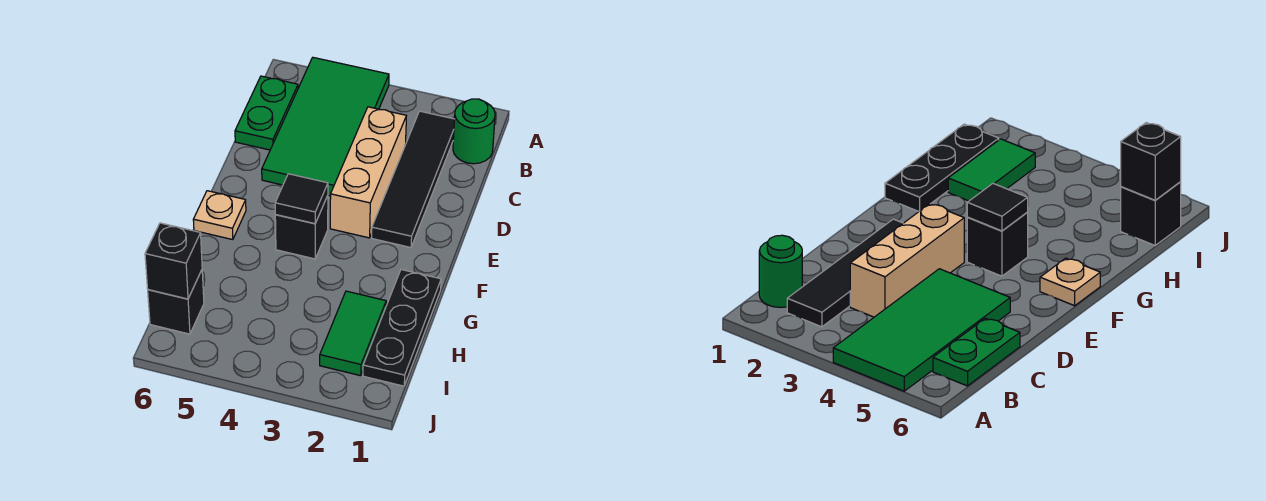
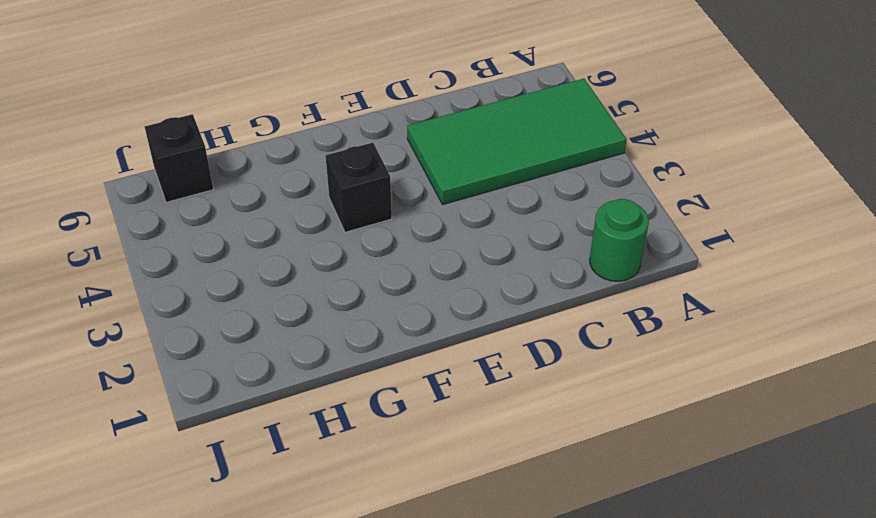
none -> black 1x4 tile [372,111,454,248]
none -> green 1x2 plate [235,76,298,150]
none -> tan 1x3 brick [330,107,406,238]

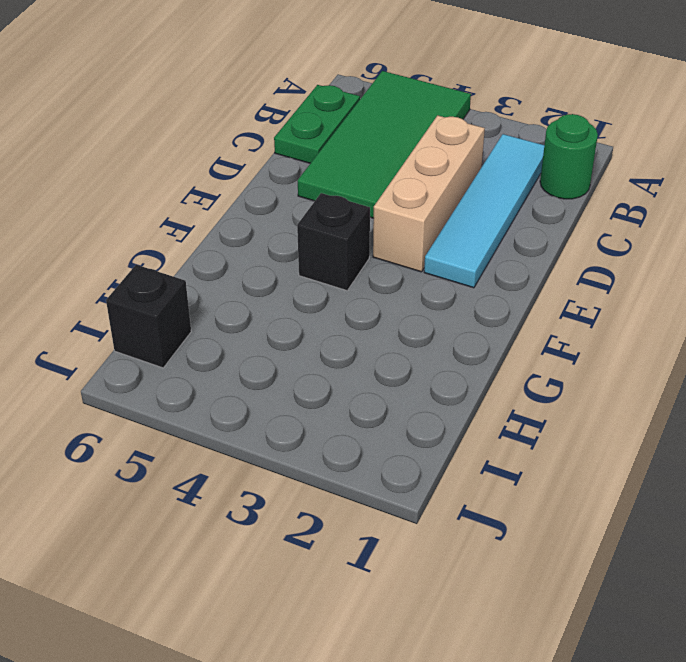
cyan 1x4 tile [424,134,544,288] -> black 1x4 tile [372,111,454,248]
none -> tan 1x1 plate [193,191,246,240]
none -> black 1x3 plate [363,270,441,386]
none -> green 1x2 tile [320,291,386,376]

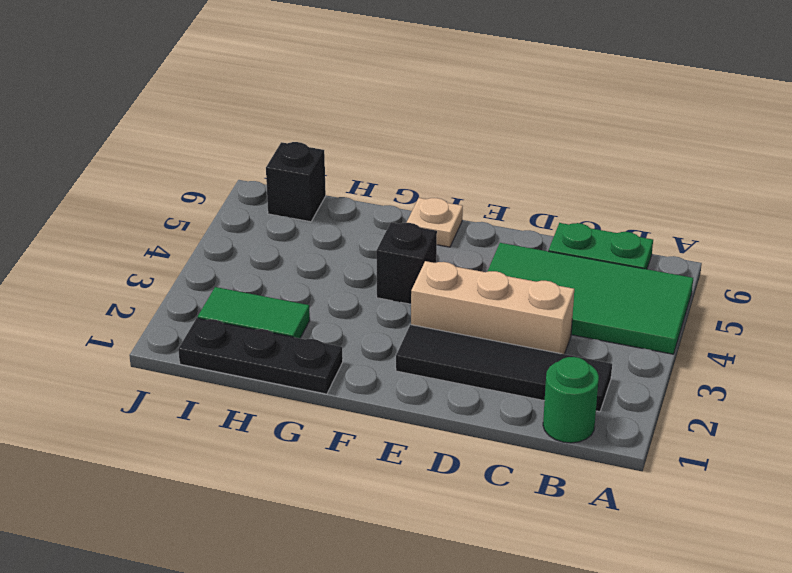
none -> black 1x1 tile [275,174,328,224]
none -> black 1x1 brick [145,223,202,299]

